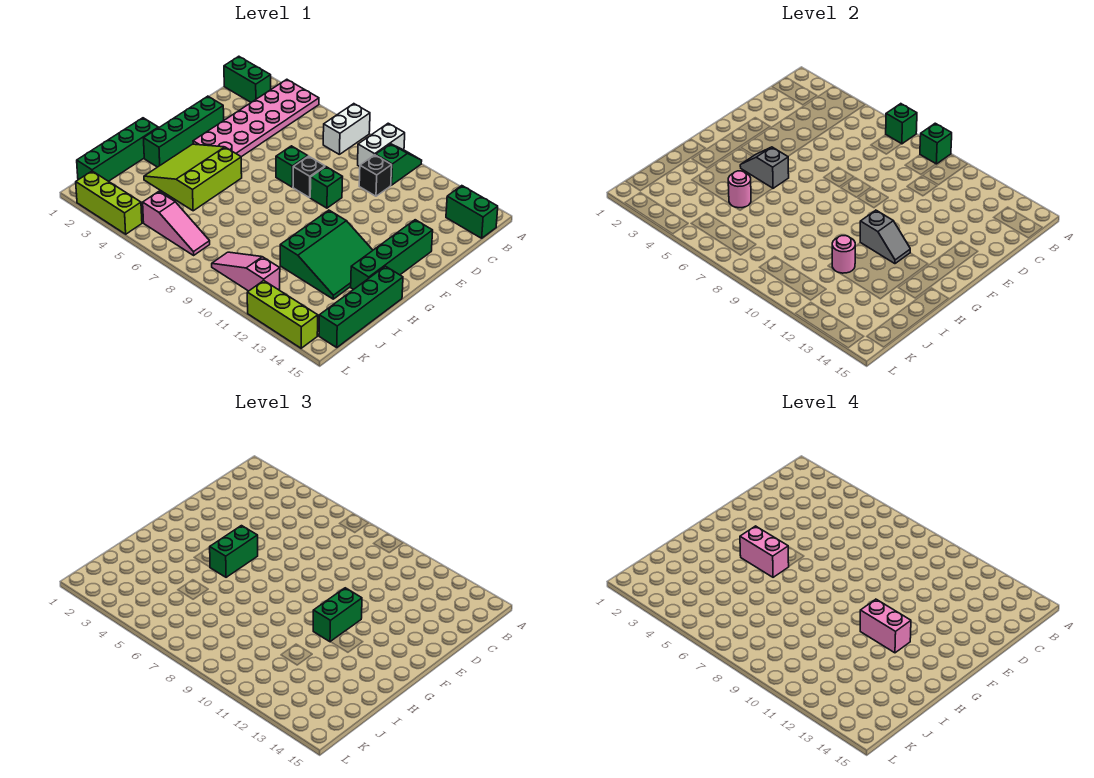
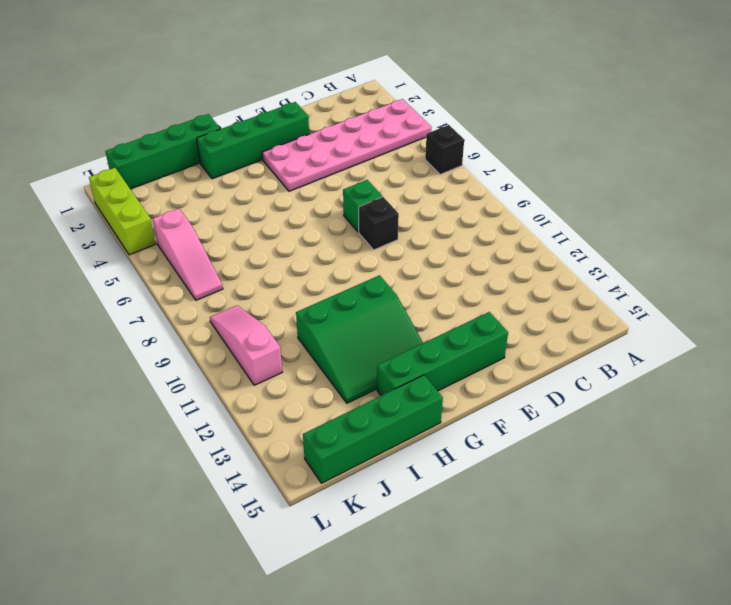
black 1x1 brick [425,125,464,174] -> black 1x1 brick moved to [359,155,392,196]
none -> white 1x2 brick [323,104,370,154]
none -> white 1x2 brick [358,123,405,167]
none -> green 1x2 slope [376,144,422,185]
none -> green 1x2 brick [224,56,271,102]

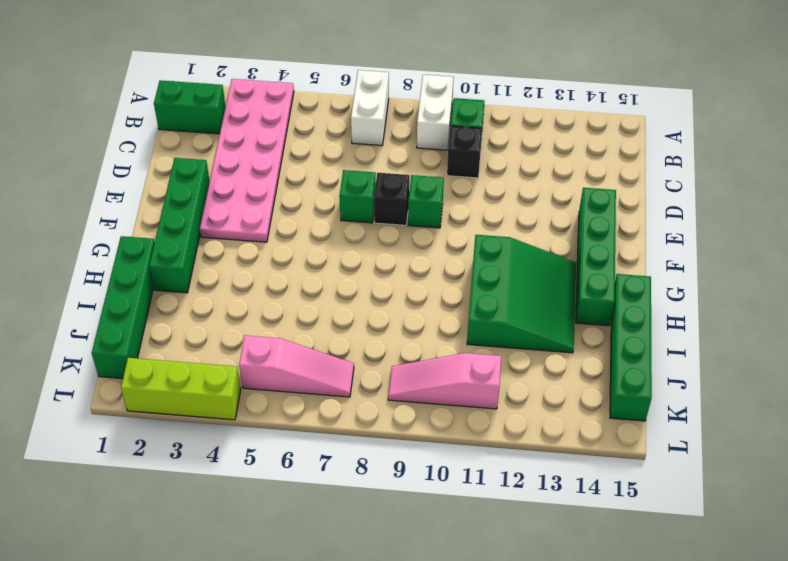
none -> green 1x2 brick [446,186,498,238]
none -> lime 3x3 slope [144,144,242,211]
none -> lime 1x3 brick [247,281,318,348]
none -> green 1x1 brick [886,104,917,144]

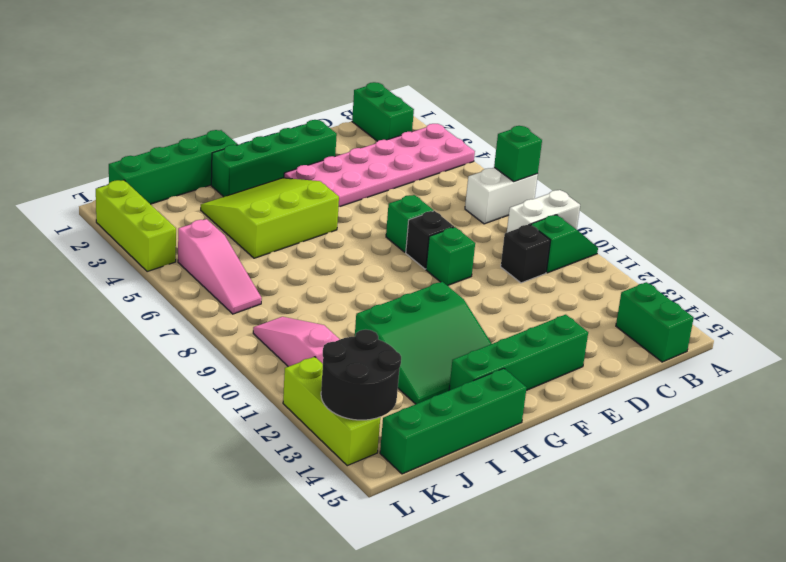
black 2x2 round brick [321,330,401,420] -> none
none -> green 1x1 brick [920,123,952,164]
none -> grey 1x2 slope [740,147,789,188]
none -> grey 1x2 slope [860,210,910,264]
none -> pink 1x1 round brick [728,171,751,208]

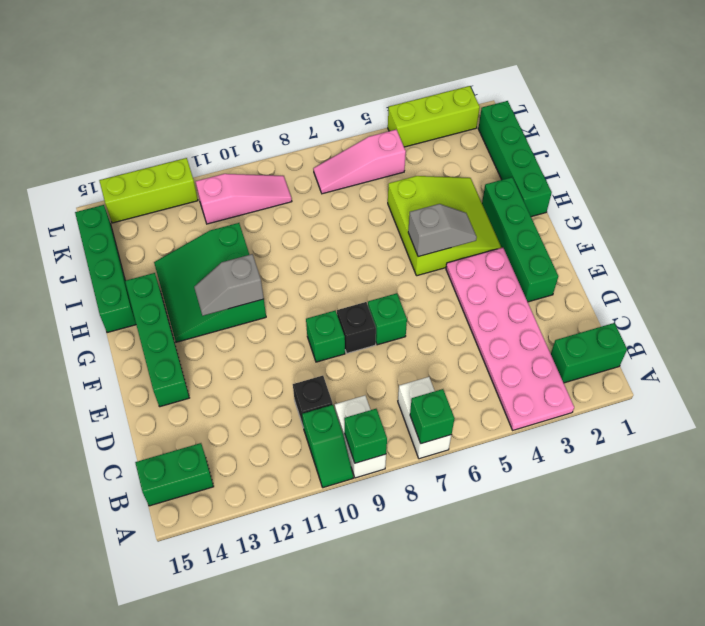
none -> pink 1x1 round brick [728,171,751,208]
none -> pink 1x1 round brick [832,236,855,273]
none -> green 1x2 brick [210,526,258,577]
none -> green 1x2 brick [313,588,362,642]

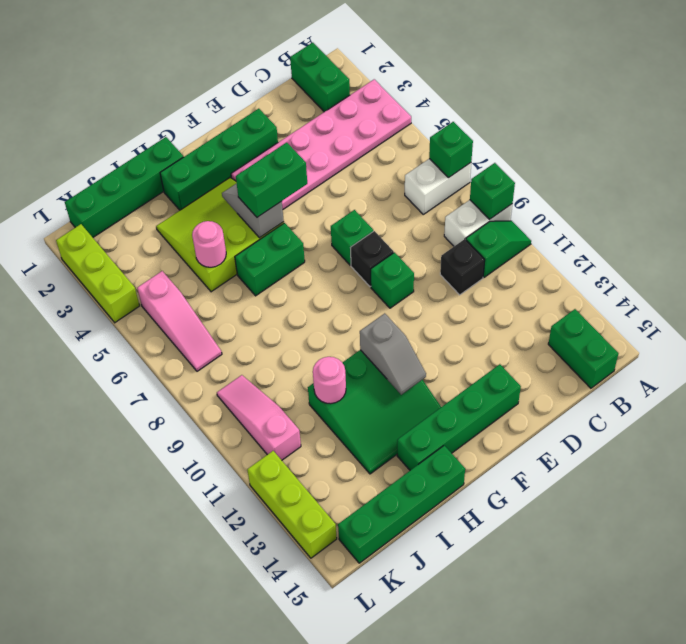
green 1x2 brick [235,223,305,296] -> green 1x2 brick moved to [313,588,362,642]
none -> pink 1x2 brick [740,526,789,577]
none -> pink 1x2 brick [860,599,911,653]

